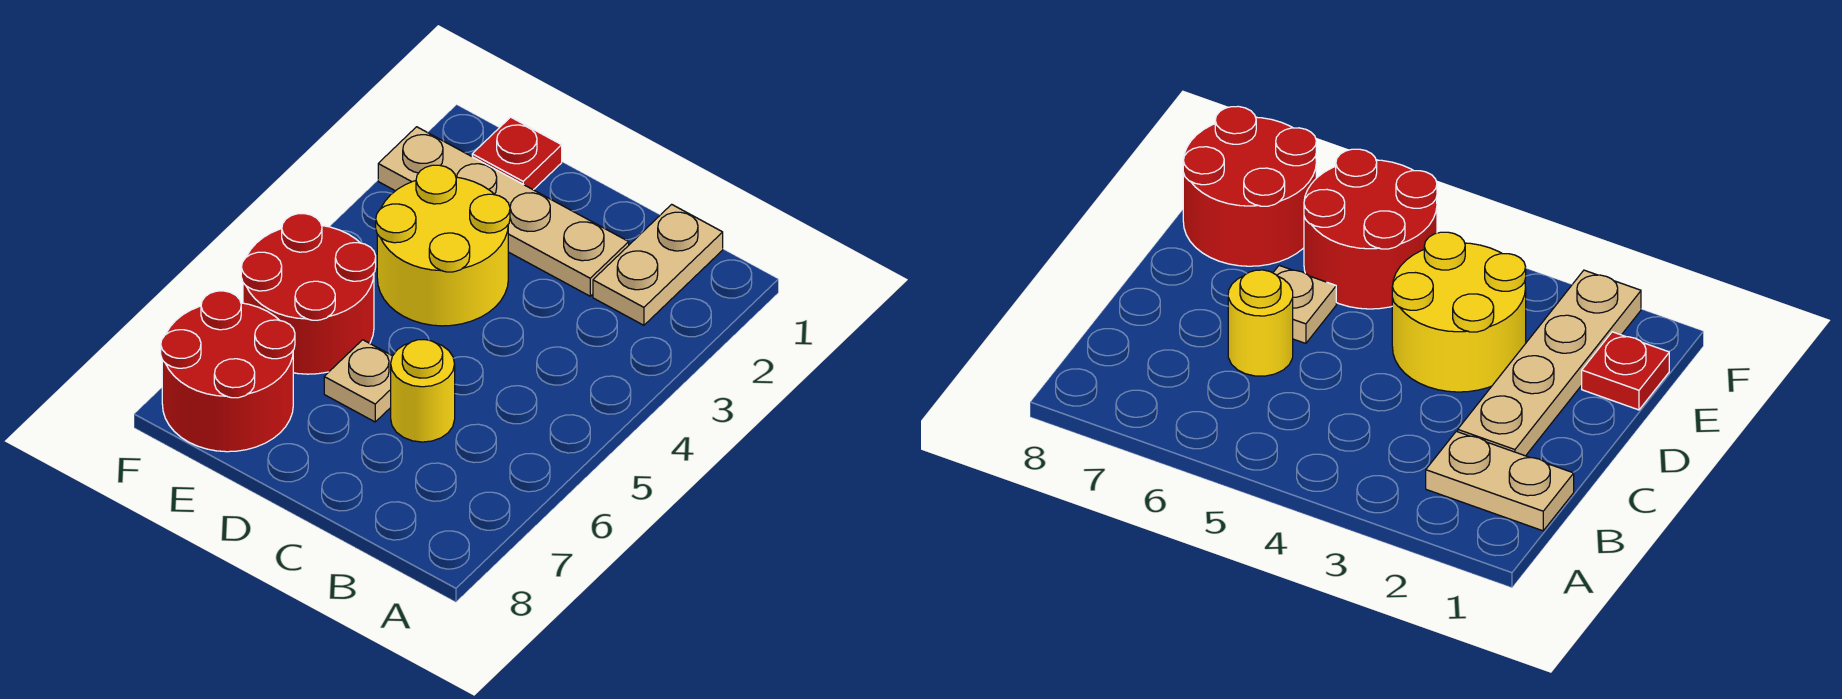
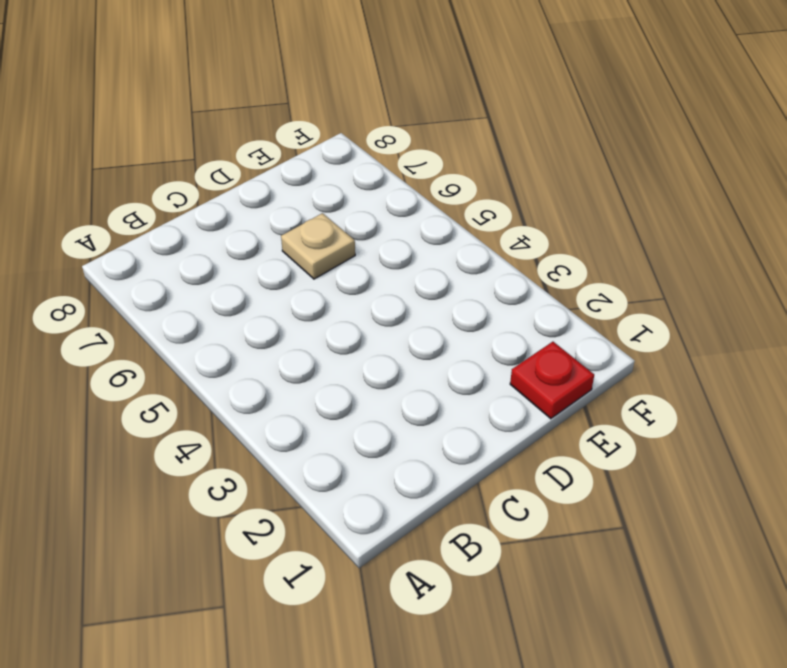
none -> tan 1x2 plate [593,204,723,325]
none -> tan 1x4 plate [378,127,629,296]

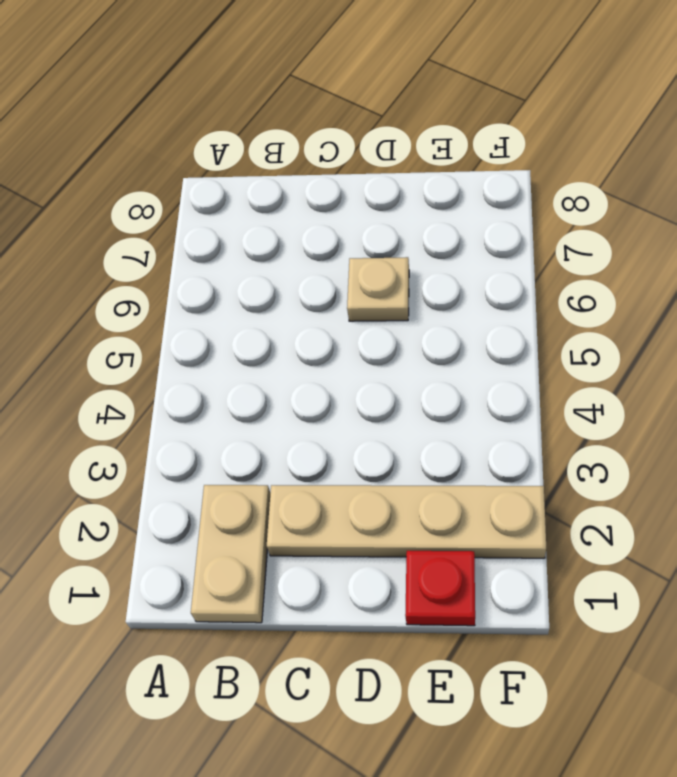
none -> yellow 1x1 round brick [391,340,455,442]
none -> yellow 2x2 round brick [376,165,510,326]

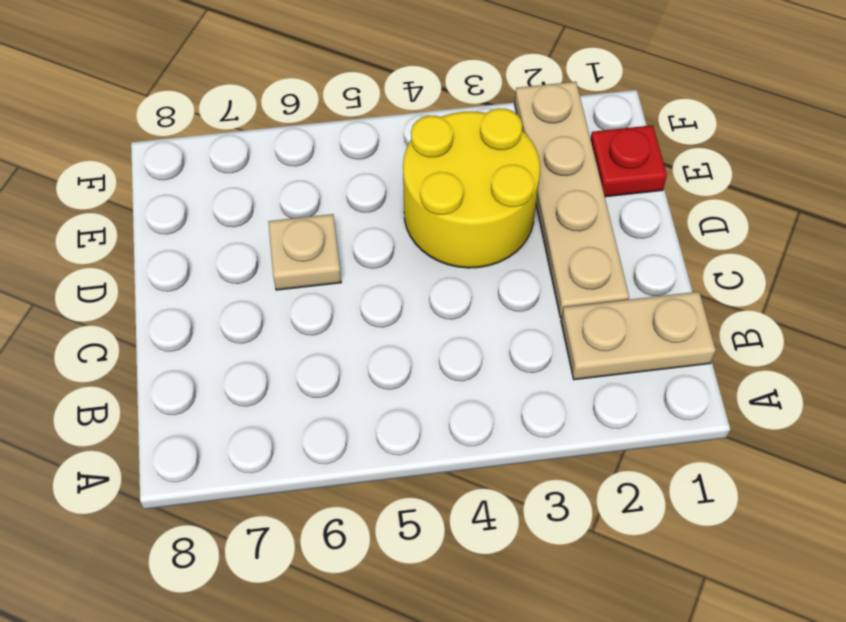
none -> yellow 1x1 round brick [391,340,455,442]
none -> red 2x2 round brick [241,214,376,374]

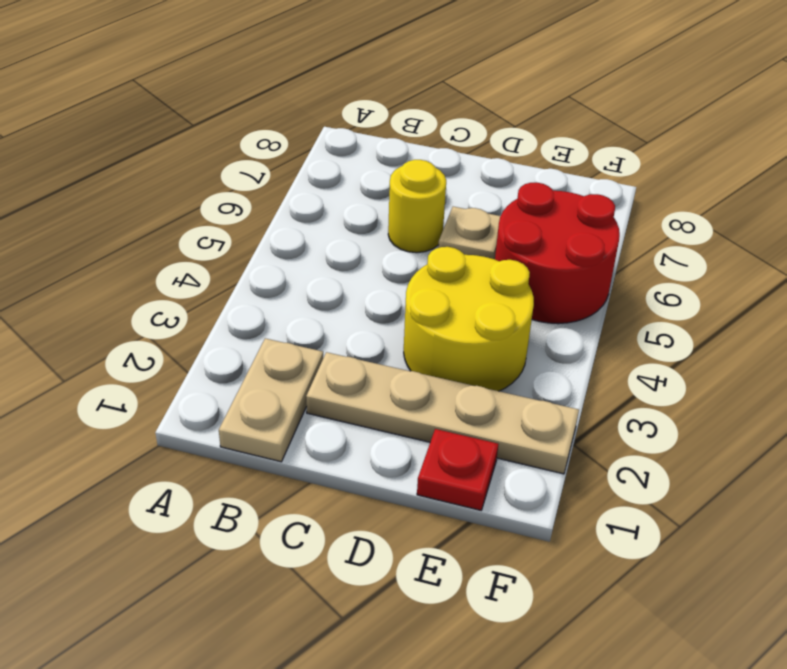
none -> red 2x2 round brick [161,291,295,452]

